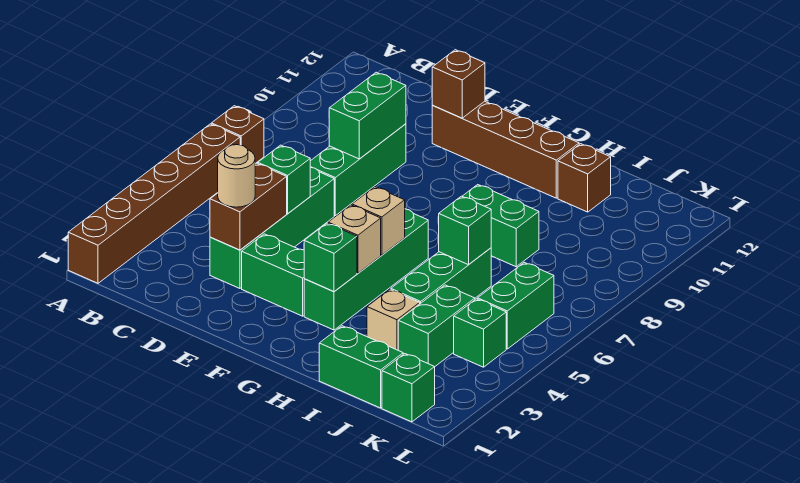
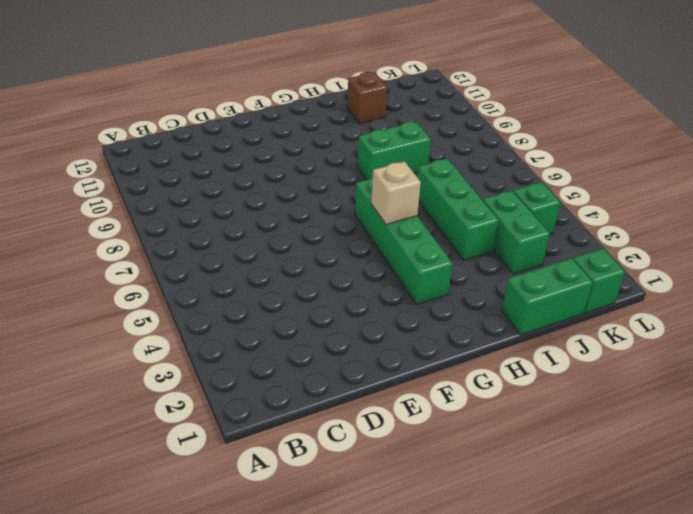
none -> brown 1x6 brick [68,124,240,283]
none -> brown 1x1 brick [211,106,264,163]
none -> green 1x4 brick [210,167,334,288]

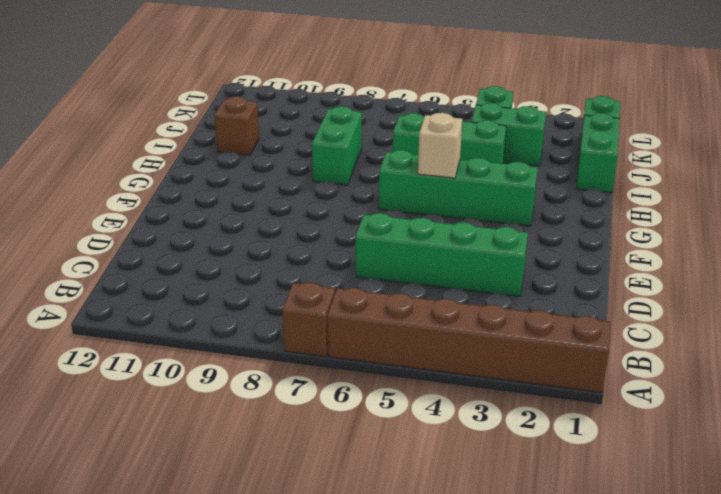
none -> green 1x3 brick [310,124,406,216]
none -> green 1x2 brick [242,234,304,316]
none -> brown 1x4 brick [432,101,579,198]

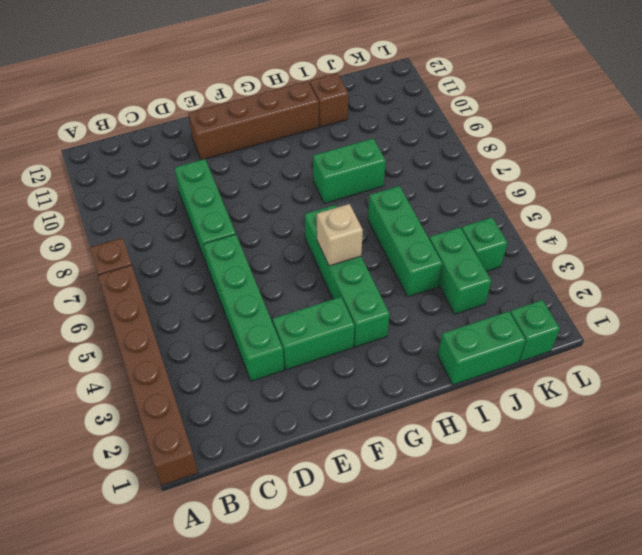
none -> tan 1x1 brick [367,289,420,350]
none -> green 1x2 brick [478,263,554,349]
none -> brown 1x2 brick [210,163,287,250]

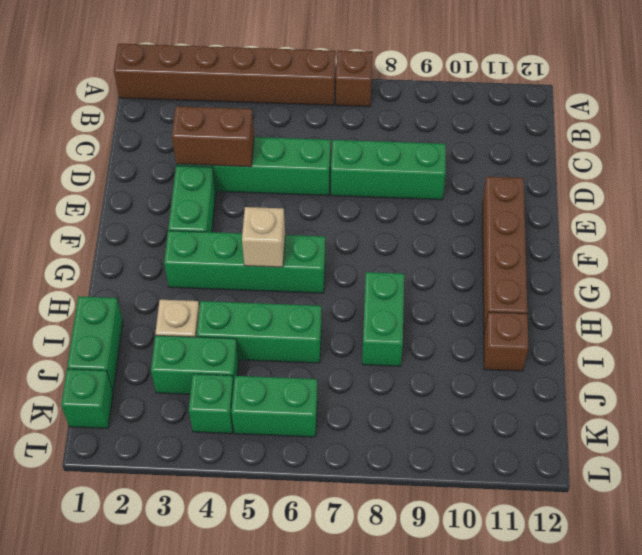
none -> green 1x1 brick [258,145,310,213]
none -> green 1x2 brick [329,72,406,159]
none -> brown 1x1 brick [432,50,485,118]

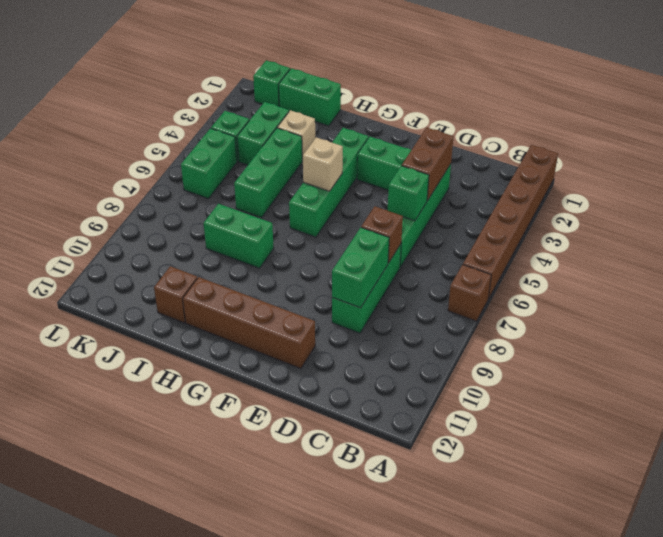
brown 1x1 brick [361,206,403,263] -> brown 1x1 brick moved to [432,50,485,118]
none -> green 1x1 brick [304,223,357,292]
none -> tan 1x1 brick [328,205,381,273]
none -> green 1x1 brick [439,196,491,265]

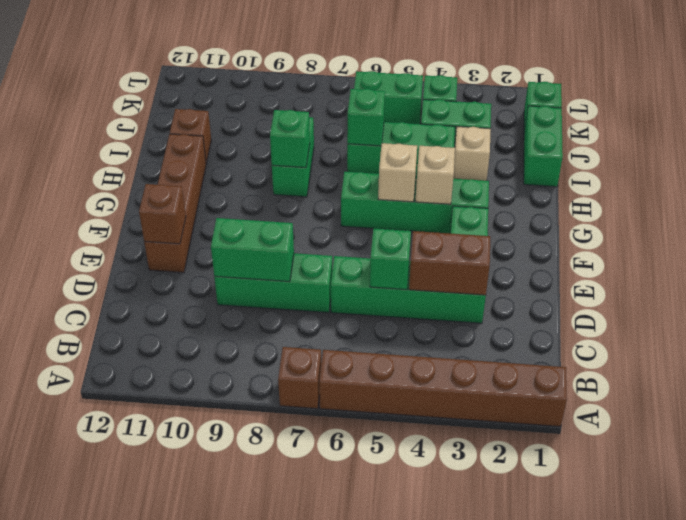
green 1x1 brick [270,110,310,168] -> green 1x1 brick moved to [304,223,357,292]
none -> tan 1x1 round brick [218,145,255,207]

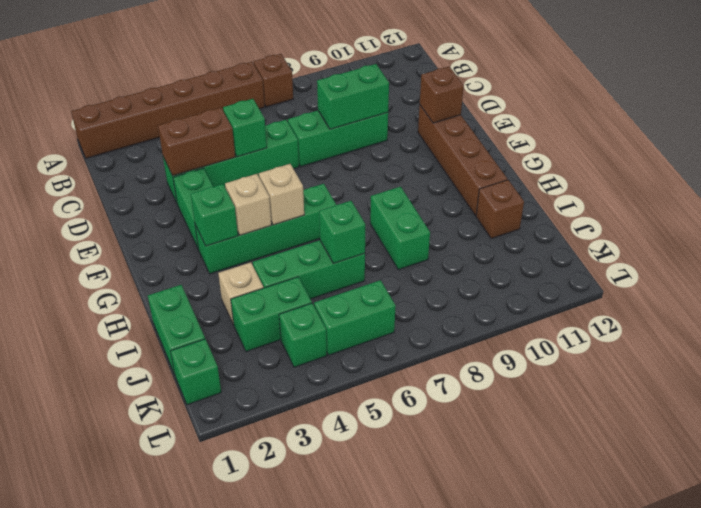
none -> tan 1x1 round brick [218,145,255,207]

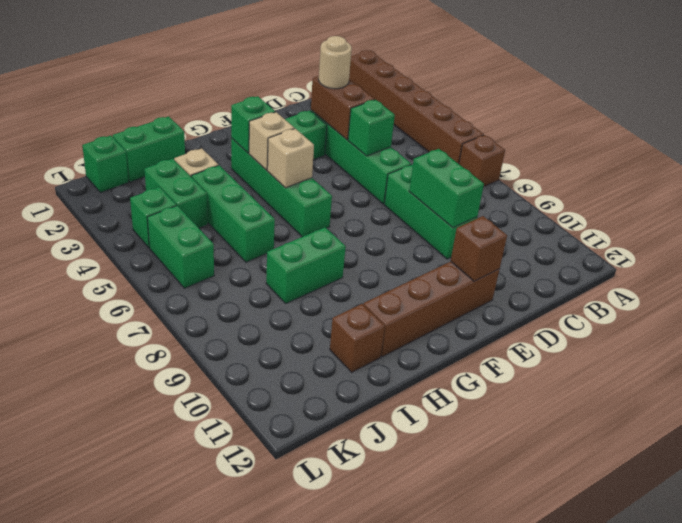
none -> green 1x1 brick [439,196,491,265]

